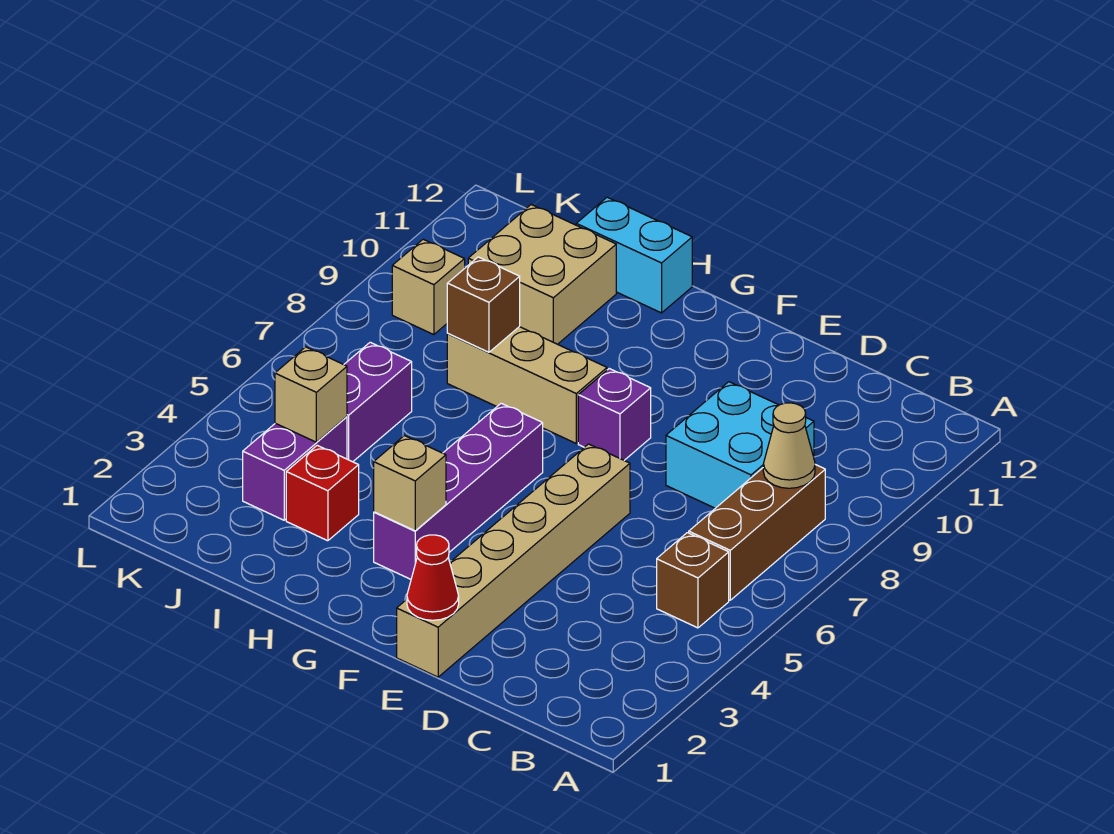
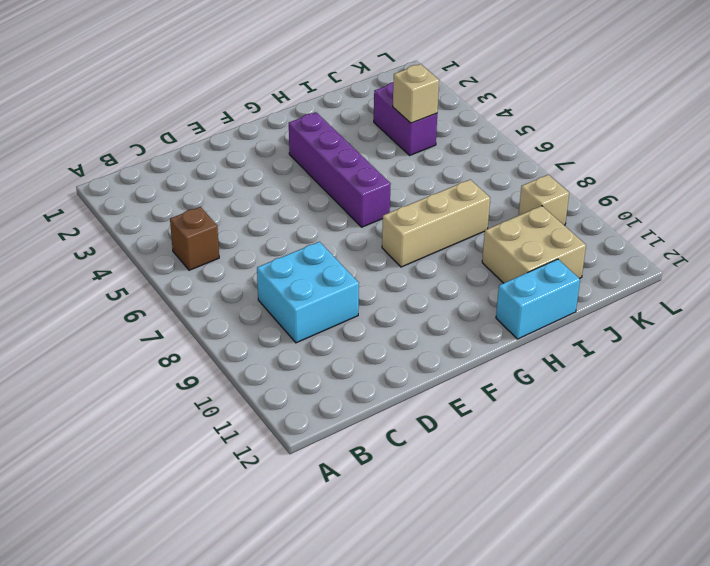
none -> brown 1x3 brick [689,465,825,600]
none -> tan 1x6 brick [397,444,630,677]
none -> purple 1x1 brick [578,369,651,460]

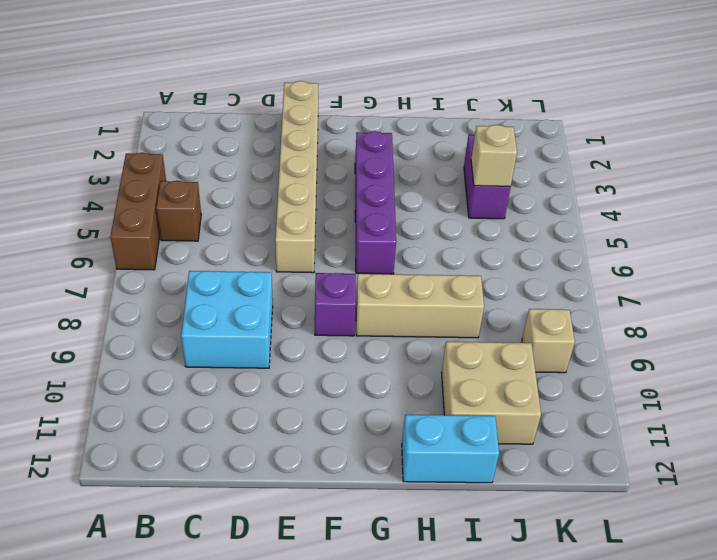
brown 1x3 brick [110,153,166,270] -> brown 1x3 brick moved to [689,465,825,600]
none -> red 1x1 brick [286,445,359,541]
none -> purple 1x2 brick [344,342,412,462]
none -> tan 1x1 cone [763,403,815,488]

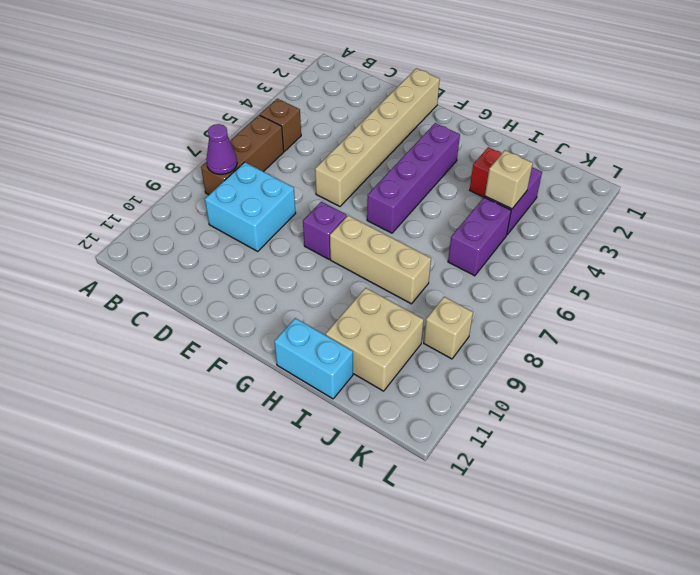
purple 1x1 cone [206,124,237,174] -> tan 1x1 cone [763,403,815,488]
none -> red 1x1 cone [407,535,459,620]
none -> tan 1x1 brick [374,436,446,531]
none -> brown 1x1 brick [447,257,520,352]

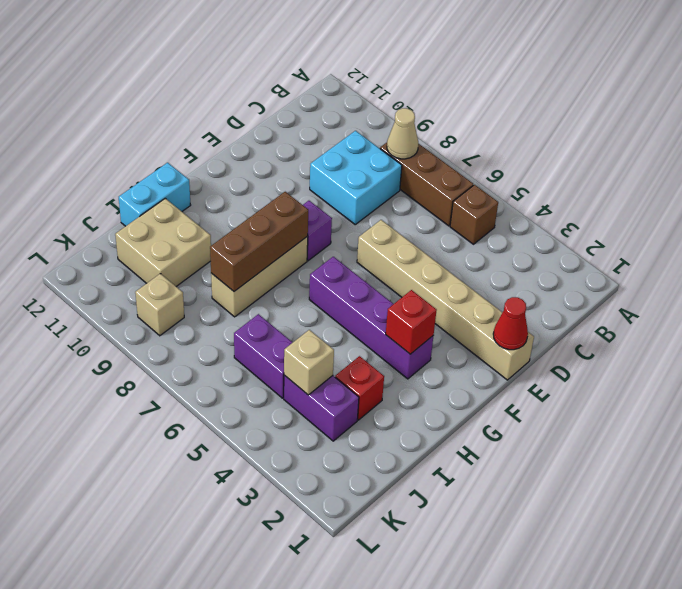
red 1x1 brick [386,290,437,354] -> tan 1x1 brick [374,436,446,531]
brown 1x3 brick [210,192,308,291] -> brown 1x1 brick [447,257,520,352]

